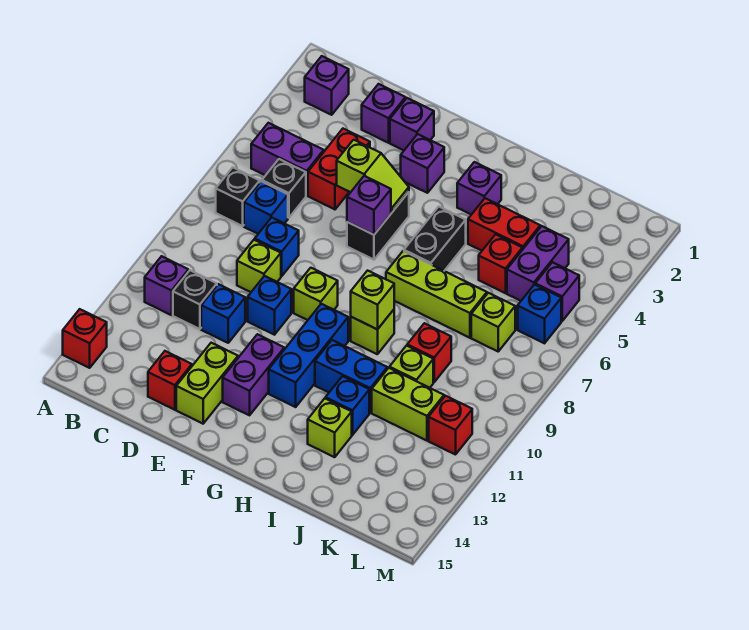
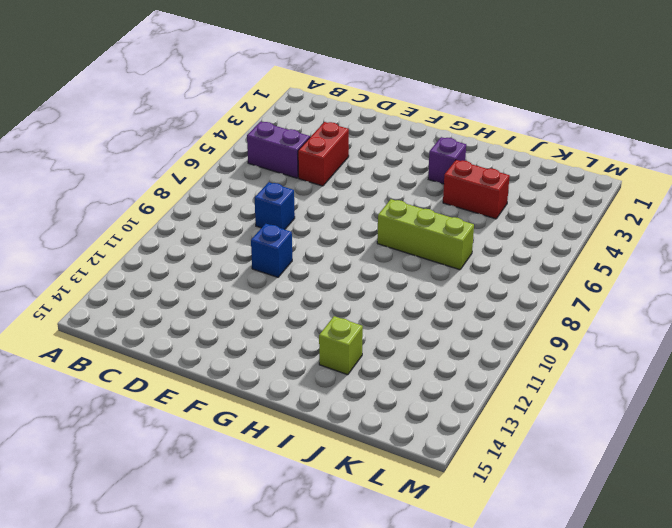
none -> red 1x1 brick [63,309,107,368]
none -> purple 1x1 brick [305,56,349,115]
none -> black 1x1 brick [216,167,260,226]
none -> purple 1x1 brick [145,256,188,315]

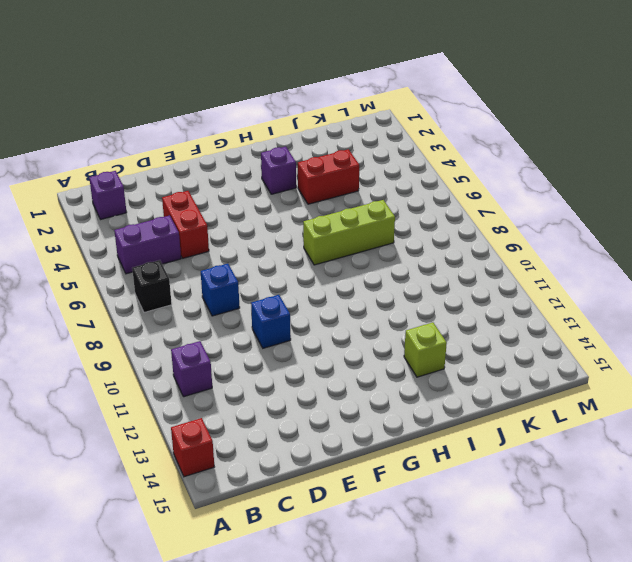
none -> black 1x1 brick [262,159,306,218]
none -> blue 1x1 brick [244,181,288,234]
none -> black 1x1 brick [173,270,217,329]
none -> purple 1x1 brick [362,84,405,143]

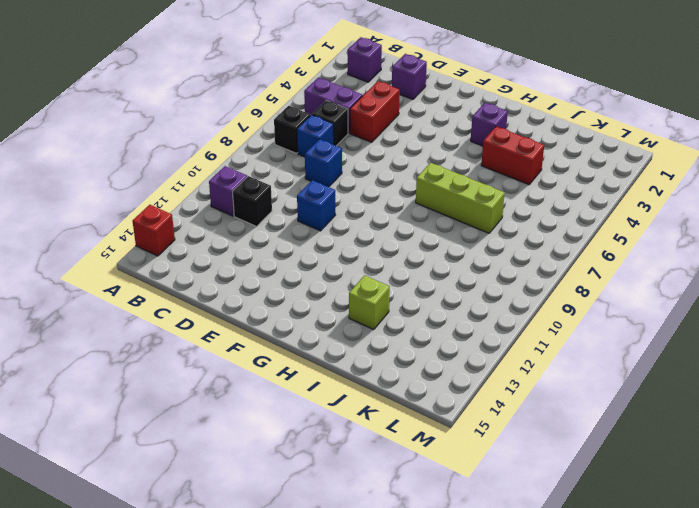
none -> lime 1x1 brick [237,240,281,292]
none -> blue 1x1 brick [201,284,245,343]
none -> red 1x1 brick [148,351,192,410]
none -> purple 1x1 brick [390,98,434,150]

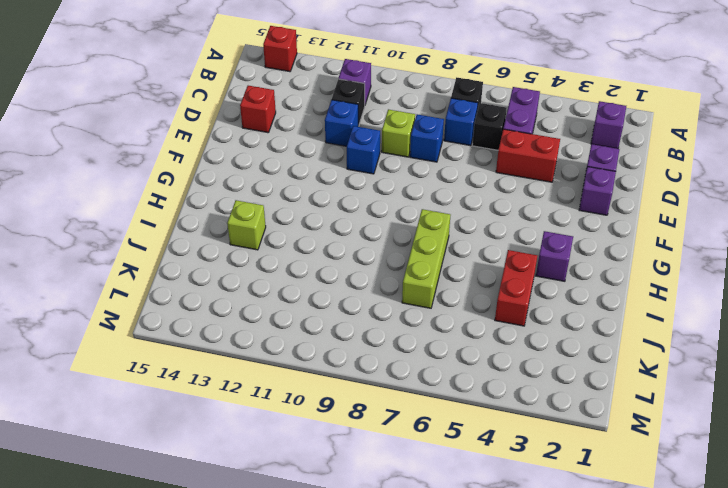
none -> lime 1x2 brick [176,343,238,424]
none -> purple 1x1 brick [401,134,444,193]
none -> black 1x2 brick [347,192,409,260]
none -> lime 1x1 brick [294,268,338,320]

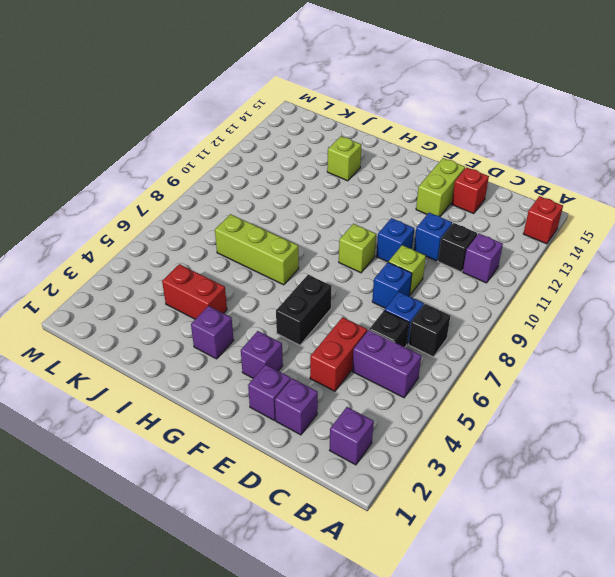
none -> purple 1x2 brick [223,334,284,415]
none -> blue 1x3 brick [269,304,348,407]
none -> black 1x2 brick [404,207,466,271]
none -> lime 1x1 brick [351,310,394,354]

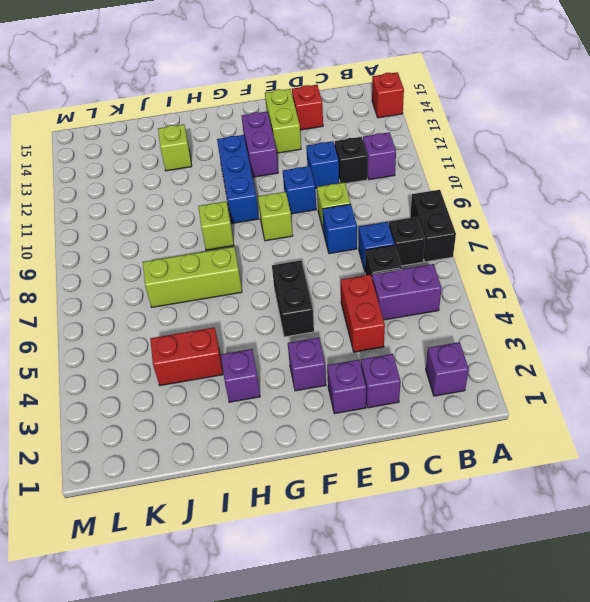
black 1x2 brick [410,190,456,262] -> black 1x2 brick moved to [404,207,466,271]
none -> blue 1x2 brick [315,340,387,413]
none -> blue 1x1 brick [326,376,369,435]
none -> red 1x1 brick [479,234,522,293]
none -> red 1x1 brick [407,323,451,382]

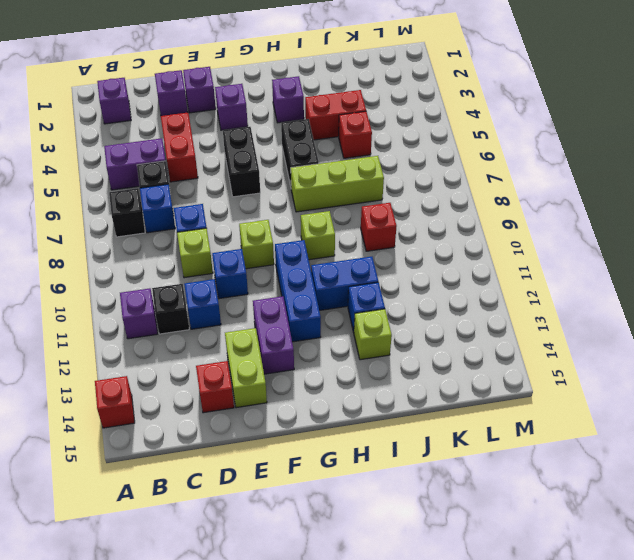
none -> lime 1x1 brick [390,346,433,388]
none -> lime 1x2 brick [372,368,444,441]
none -> purple 1x2 brick [507,226,569,301]
none -> lime 1x1 brick [471,293,515,351]

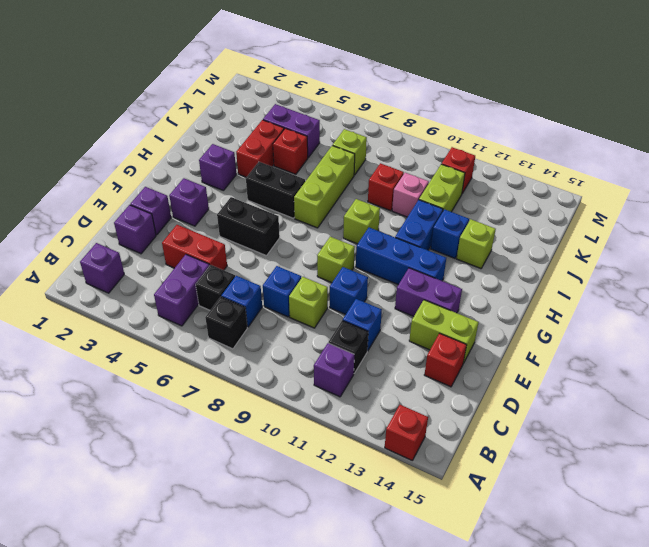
pink 1x1 brick [392,173,429,217] -> lime 1x1 brick [390,346,433,388]
none -> purple 1x1 brick [535,262,579,321]
none -> blue 1x1 brick [518,285,561,343]
none -> lime 1x2 slope [337,140,409,212]
none -> purple 1x1 brick [347,176,391,235]

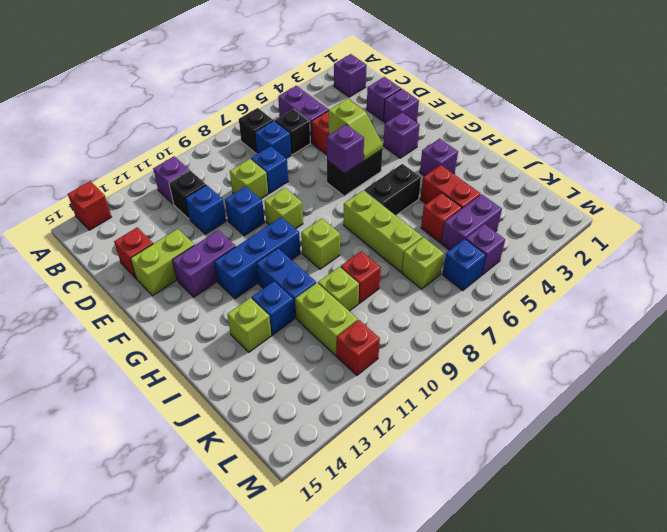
none -> lime 1x1 brick [351,271,394,330]

